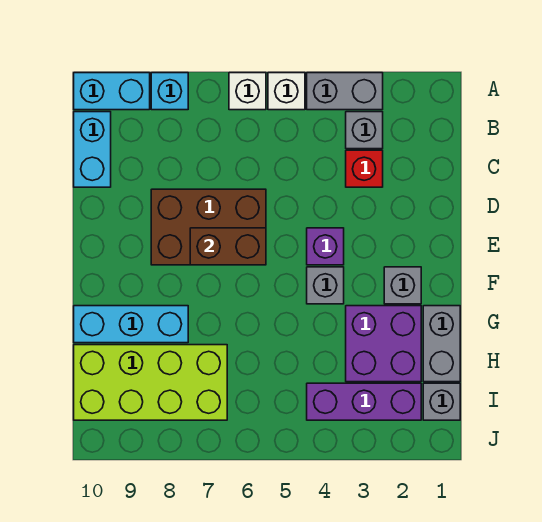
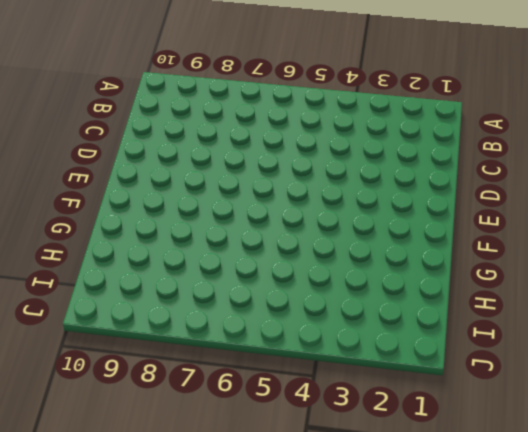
none -> grey 1x2 brick [307,73,383,110]
none -> white 1x1 brick [268,73,305,110]
none -> white 1x1 brick [229,73,266,110]

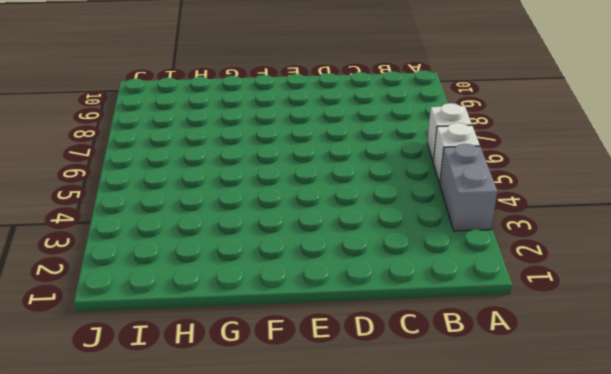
none -> cyan 1x1 brick [151,73,188,110]
none -> cyan 1x2 brick [74,73,150,110]
none -> grey 1x1 brick [346,112,383,149]

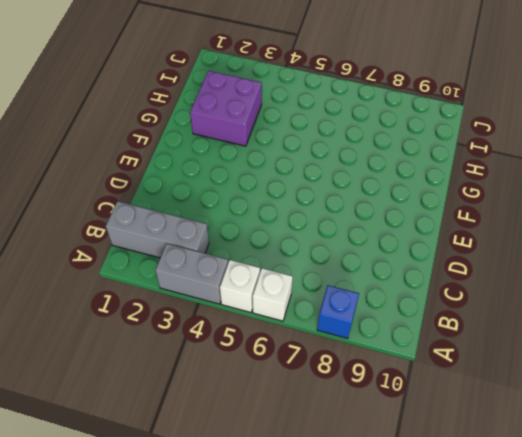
blue 1x1 brick [317,285,359,339] -> cyan 1x1 brick [151,73,188,110]
grey 1x3 brick [106,201,209,258] -> grey 1x1 brick [346,112,383,149]
none -> cyan 1x2 brick [74,73,150,110]
none -> cyan 1x2 brick [74,112,111,187]
none -> red 1x1 brick [346,150,383,187]

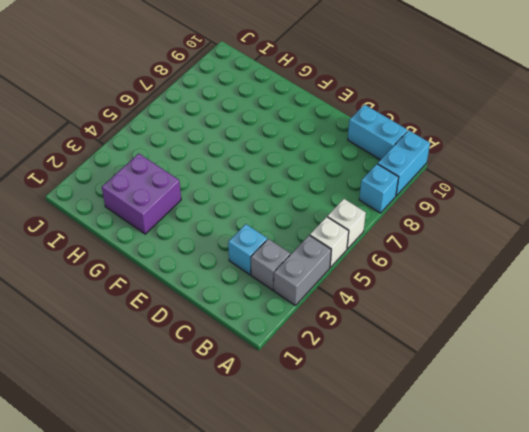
cyan 1x1 brick [228,224,267,275] -> red 1x1 brick [346,150,383,187]
none -> brown 2x3 brick [151,189,266,265]
none -> purple 1x1 brick [307,228,344,265]
none -> grey 1x1 brick [384,267,421,304]

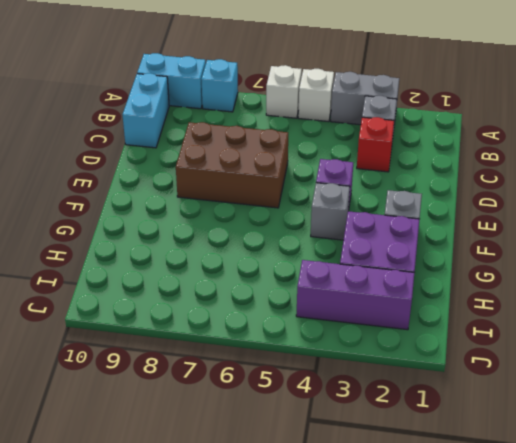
none -> grey 1x2 brick [423,306,460,382]
none -> cyan 1x3 brick [74,306,188,343]
none -> lime 2x4 brick [74,345,227,420]

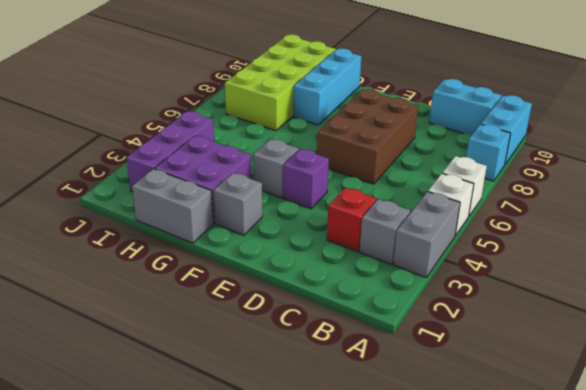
none -> grey 1x1 brick [423,383,460,420]
none -> brown 1x2 brick [190,228,266,265]

